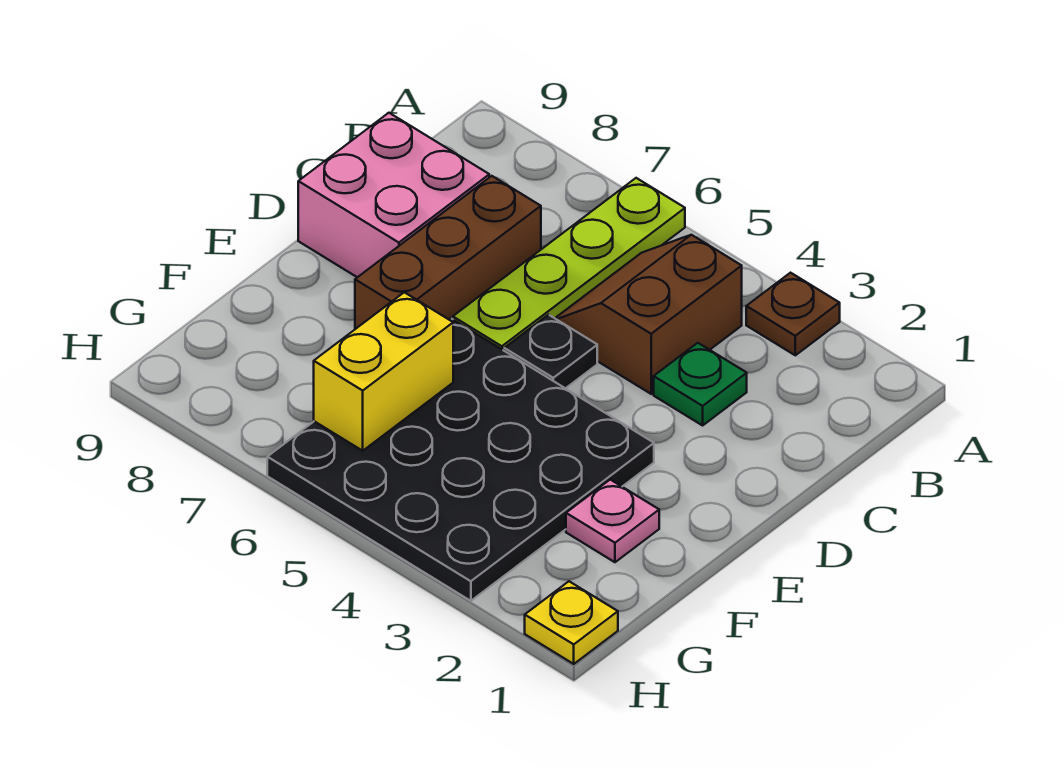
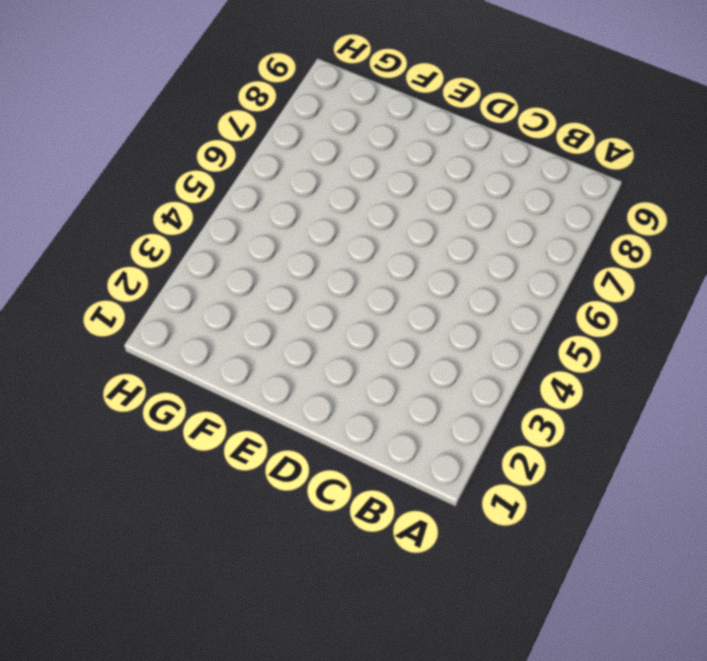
none -> brown 1x1 plate [746,273,840,355]
none -> lime 1x4 plate [453,178,685,350]

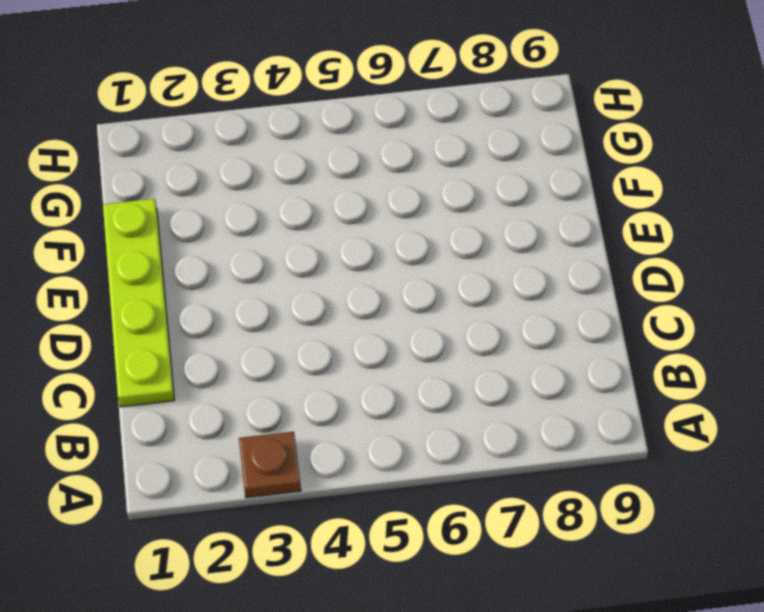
lime 1x4 plate [103,199,174,407] -> lime 1x4 plate moved to [453,178,685,350]
none -> brown 2x2 slope [555,235,742,394]
none -> green 1x1 plate [654,343,747,425]

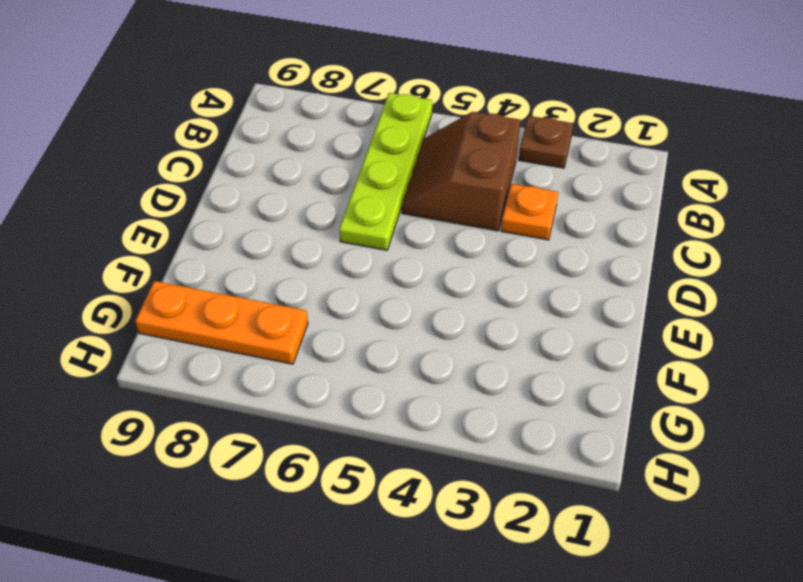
orange 1x1 plate [501,184,558,240] -> green 1x1 plate [654,343,747,425]
orange 1x3 plate [135,281,308,364] -> none
none -> brown 1x3 brick [355,176,541,329]
none -> pink 2x2 brick [298,113,489,277]

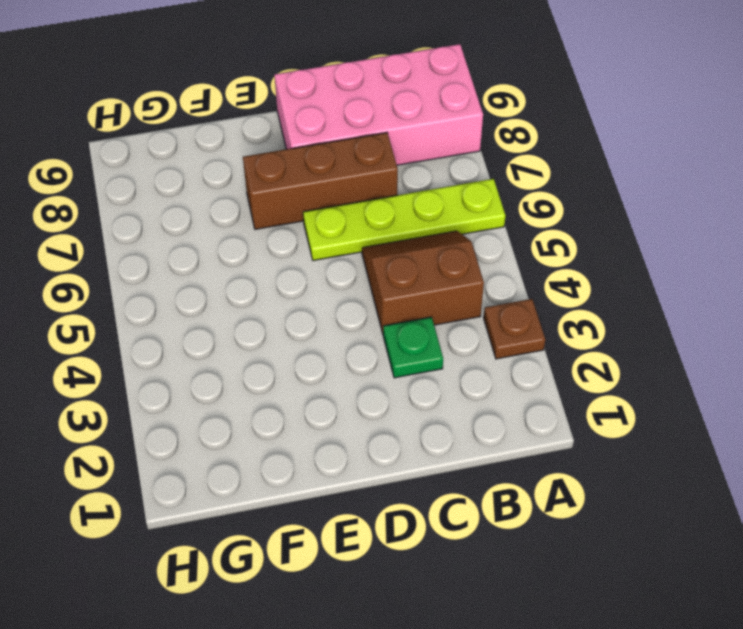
pink 2x4 brick [275,44,483,165] -> pink 2x2 brick [298,113,489,277]
none -> black 1x1 plate [504,315,597,388]
none -> black 4x4 plate [267,318,654,601]

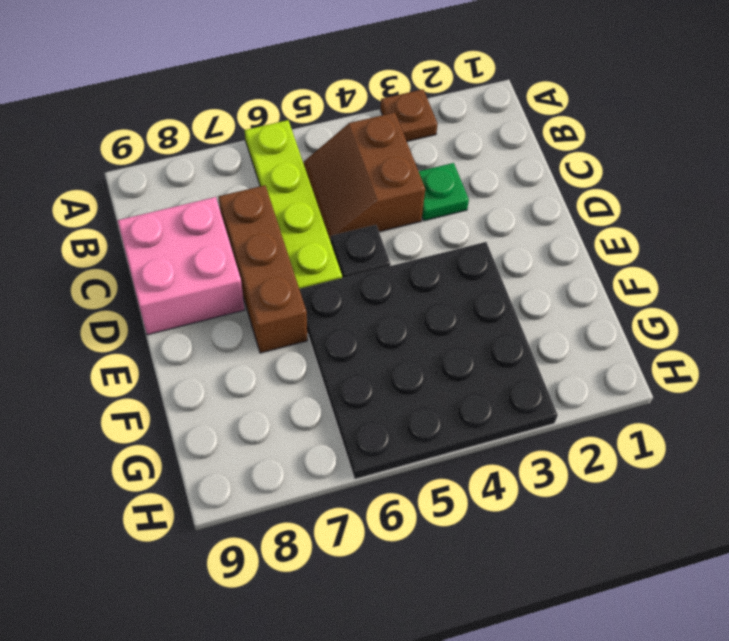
none -> pink 1x1 plate [566,480,659,562]
none -> yellow 1x1 plate [525,581,618,664]

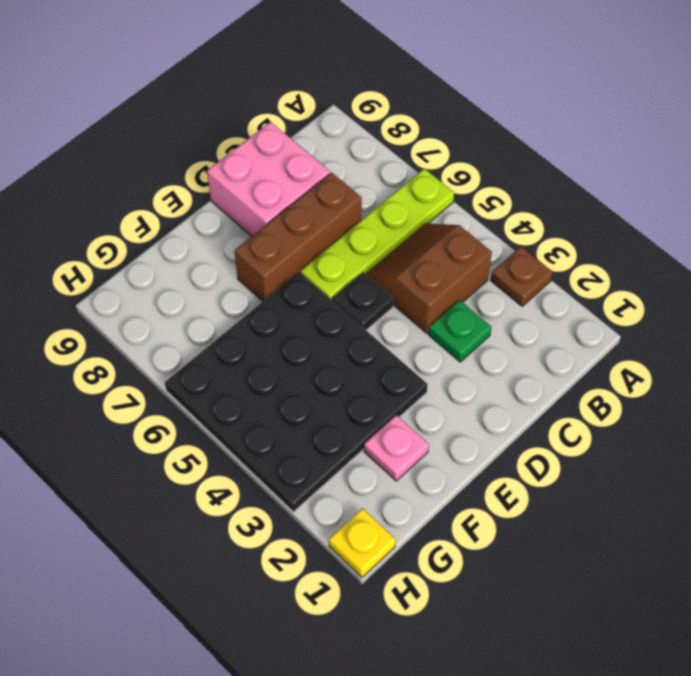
none -> yellow 1x2 brick [314,292,453,451]

